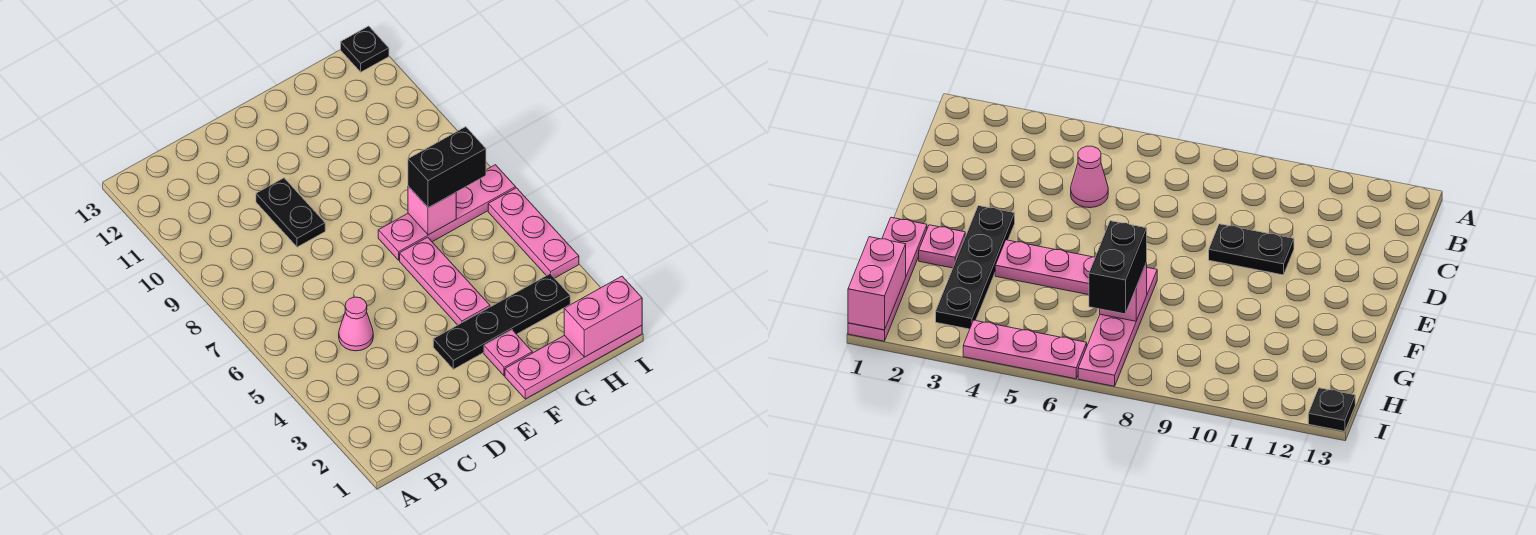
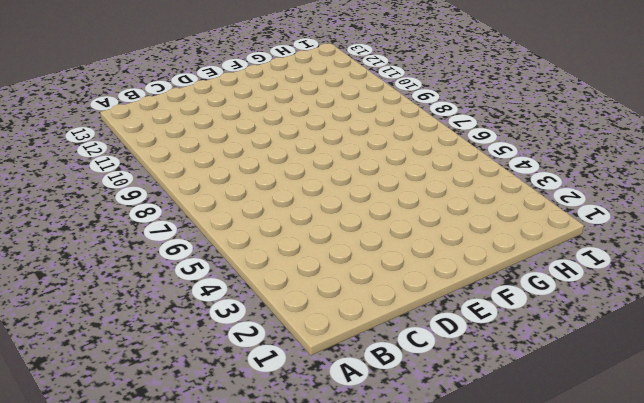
none -> pink 1x1 cone [339,297,373,351]
none -> black 1x2 plate [256,178,325,247]
none -> black 1x4 plate [433,274,570,369]

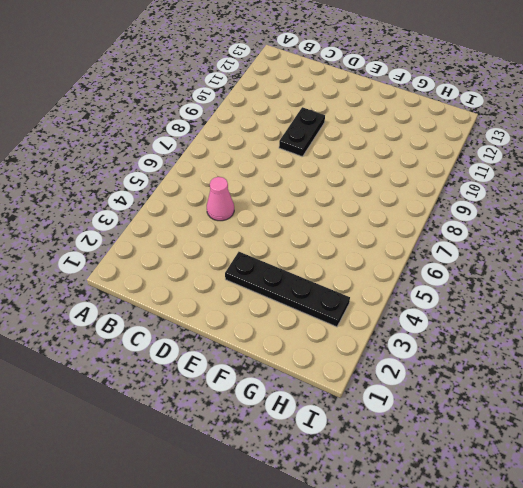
none -> pink 1x4 plate [505,326,642,399]
none -> pink 1x1 plate [484,330,532,376]
none -> pink 1x3 plate [400,237,490,325]

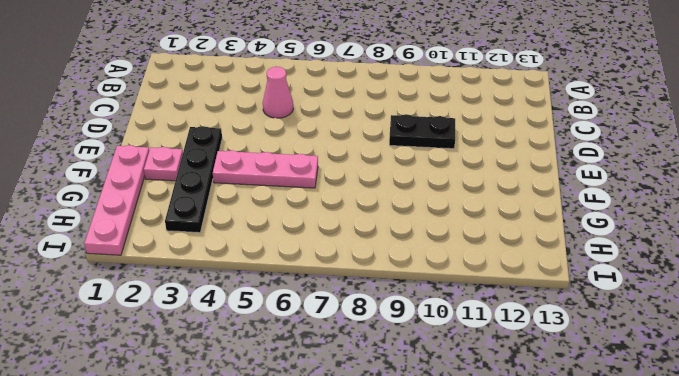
none -> pink 1x4 plate [378,165,516,260]
none -> pink 1x3 plate [488,188,579,278]
none -> black 1x1 plate [341,26,389,72]

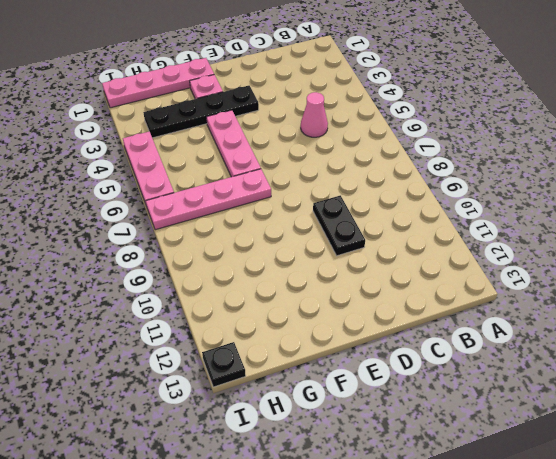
none -> pink 1x1 brick [408,186,456,235]
none -> pink 1x2 brick [564,276,642,357]
none -> black 1x2 brick [408,127,486,208]

